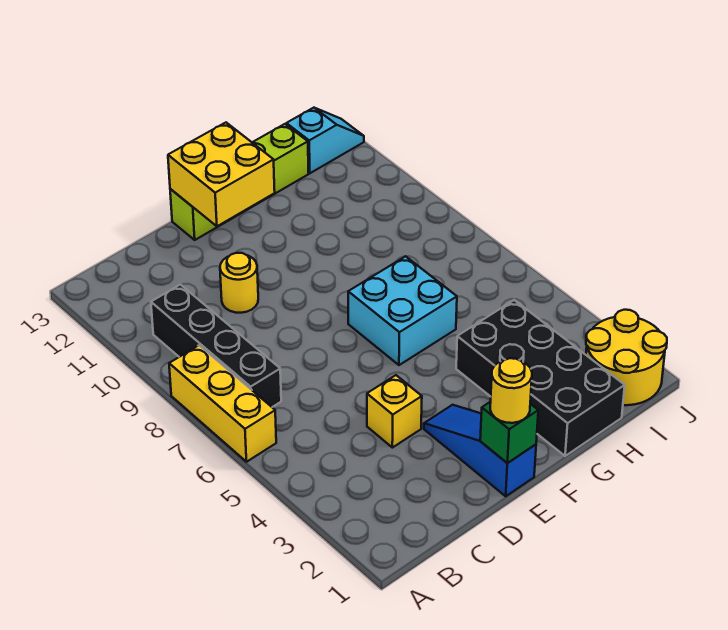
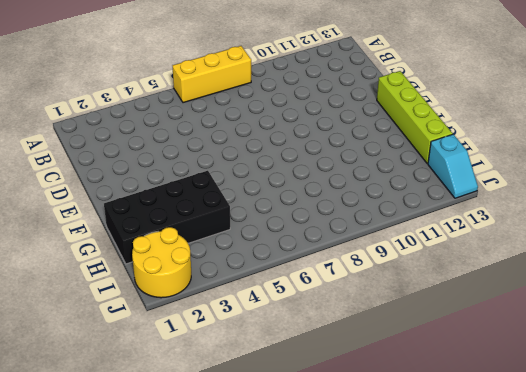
none -> black 1x4 brick [151,285,281,407]
none -> yellow 1x1 brick [367,375,422,448]
none -> yellow 1x1 round brick [220,253,258,313]

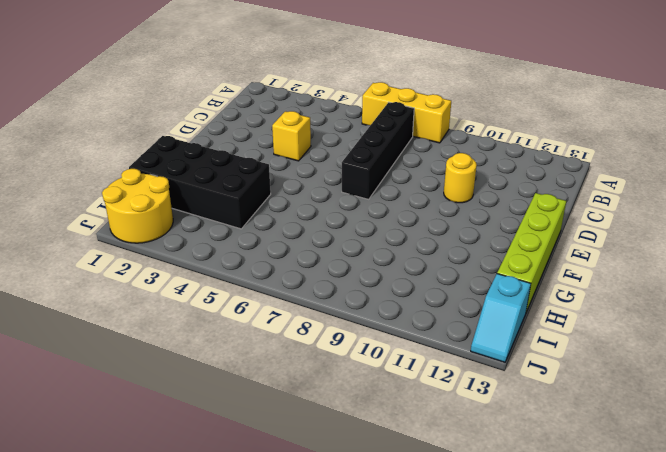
black 1x4 brick [342,102,414,199] -> black 1x4 brick turned to [151,285,281,407]
none -> blue 1x3 slope [424,405,536,496]
none -> cyan 2x2 brick [348,256,457,365]
none -> green 1x1 brick [480,402,538,463]

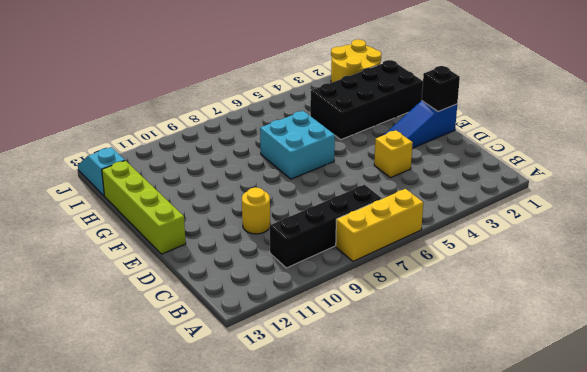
black 1x1 brick [422,66,460,112] -> green 1x1 brick [480,402,538,463]
none -> yellow 2x2 brick [168,123,275,226]
none -> yellow 1x1 round brick [490,358,532,423]

